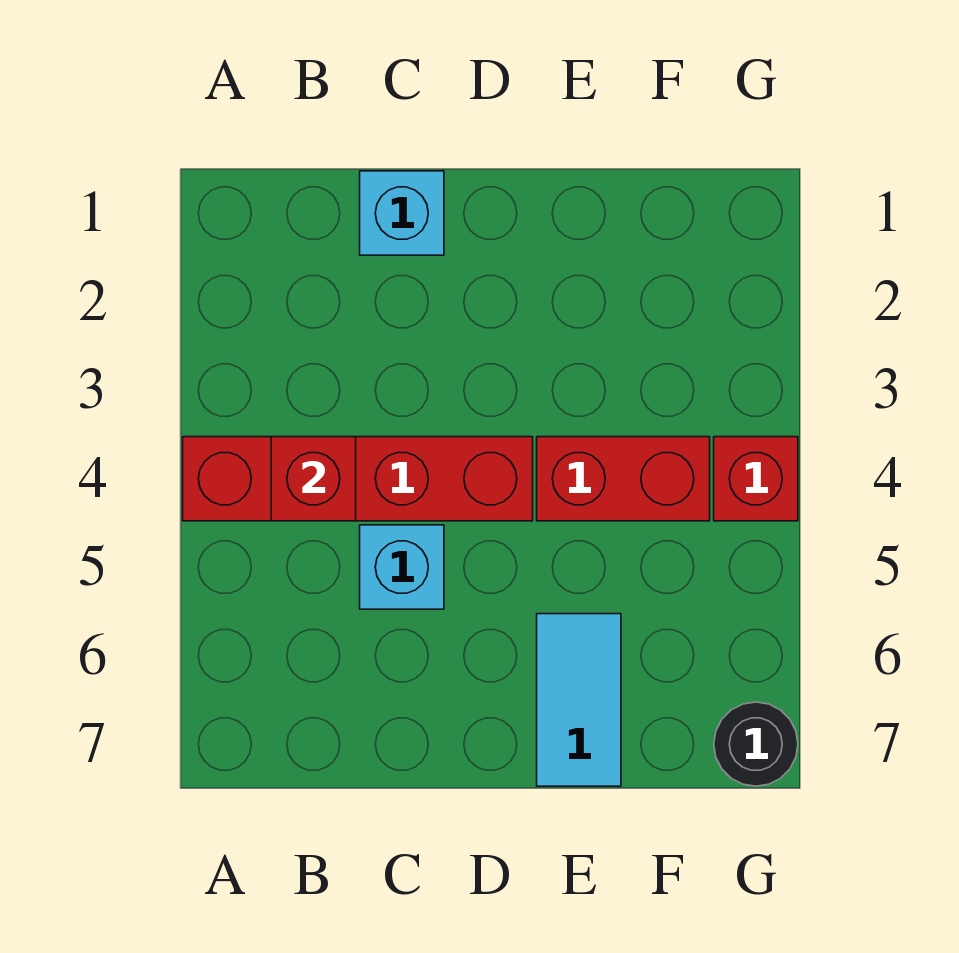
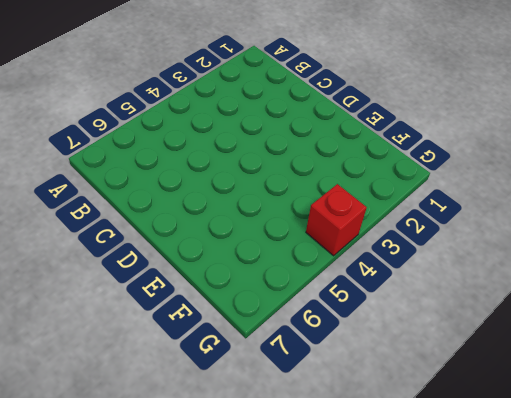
none -> red 1x4 brick [183,437,533,521]
none -> cyan 1x1 brick [360,171,444,255]

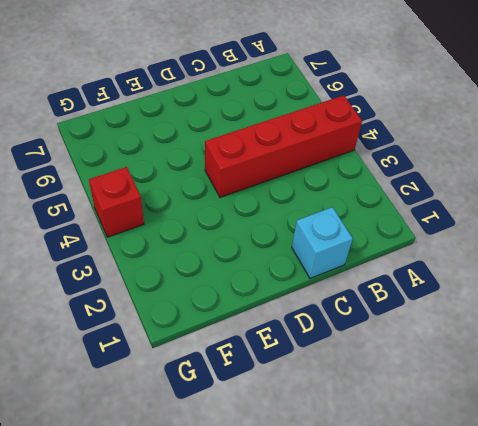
none -> cyan 1x1 brick [360,525,444,609]
none -> red 1x2 brick [537,437,710,521]

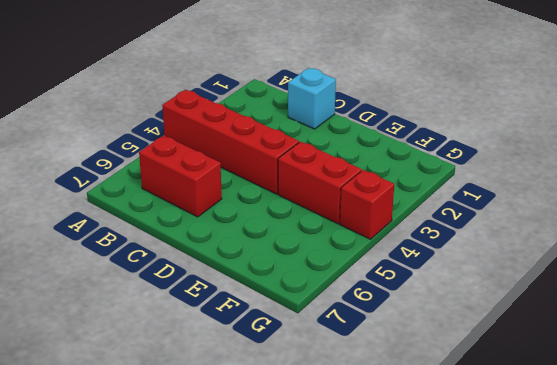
red 1x2 brick [139,135,222,217] -> none
none -> cyan 1x1 brick [360,525,444,609]
none -> cyan 1x2 tile [537,614,621,786]

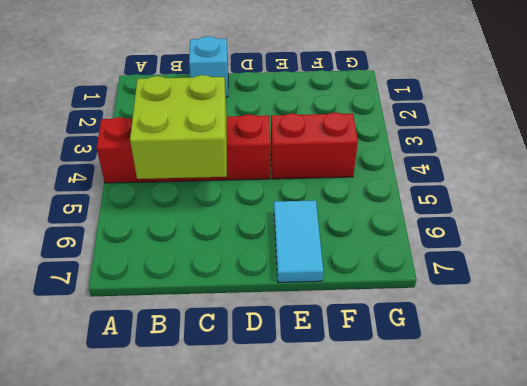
lime 2x2 brick [130,75,227,179] -> red 1x1 brick [271,437,356,521]
none -> cyan 1x1 brick [360,525,444,609]
none -> red 1x1 brick [714,437,798,521]

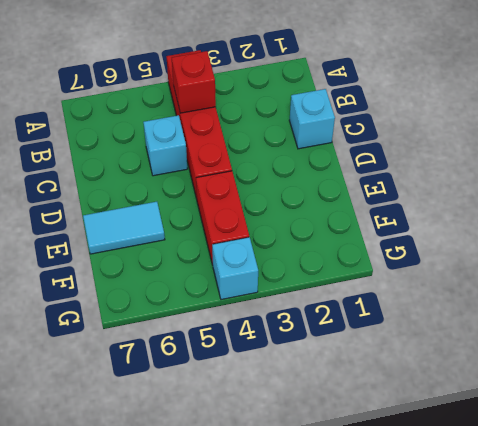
cyan 1x1 brick [212,237,258,300] -> red 1x1 brick [714,437,798,521]
none -> black 1x1 round brick [714,702,798,786]

